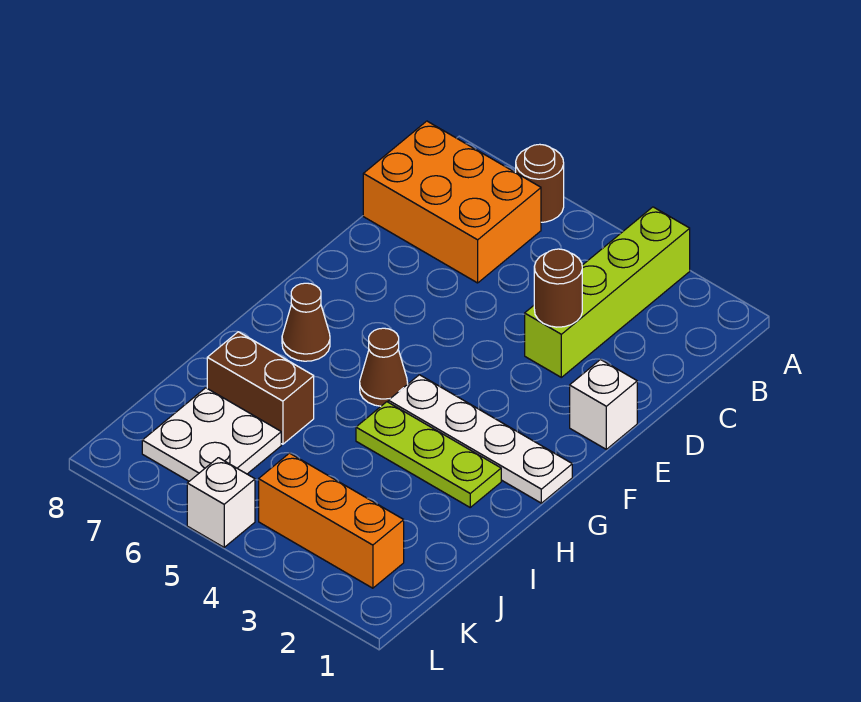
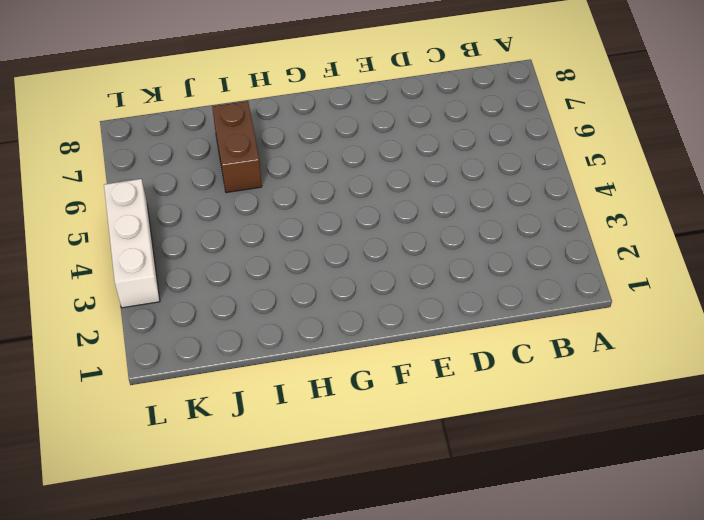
white 1x3 brick [104,179,160,308] -> white 1x1 brick [187,458,255,547]
none -> lime 1x4 brick [525,207,690,377]
none -> brown 1x1 round brick [516,144,564,222]
none -> orange 2x3 brick [363,121,541,283]

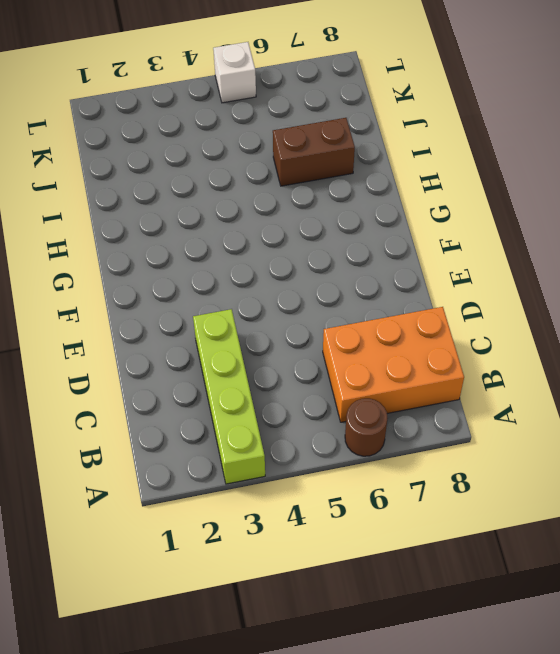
none -> white 1x1 brick [570,359,637,449]
none -> white 1x4 plate [388,375,572,503]
none -> brown 1x1 cone [360,328,408,406]

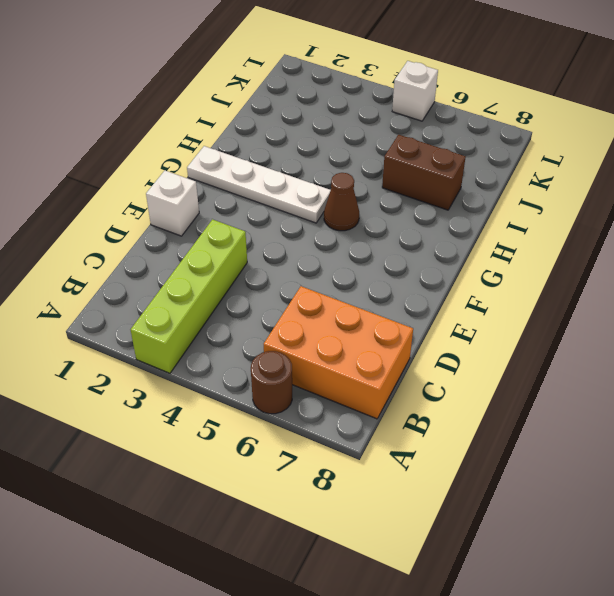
none -> brown 1x1 cone [282,283,330,361]
none -> lime 1x3 plate [356,402,501,507]
none -> white 2x2 plate [142,388,281,481]

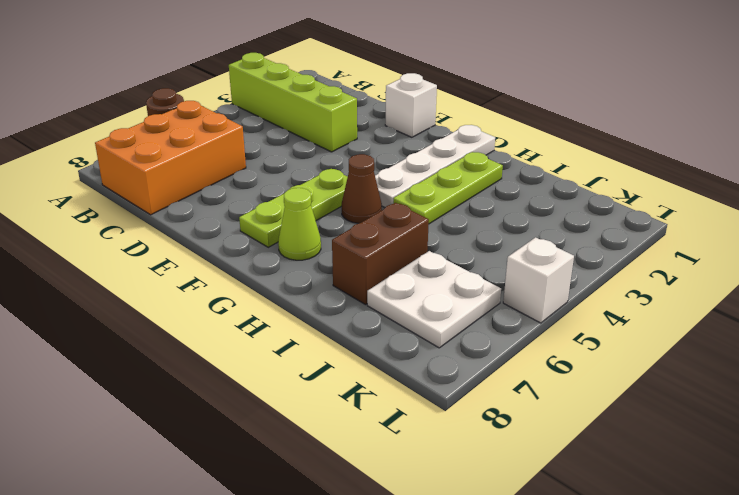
lime 1x3 plate [239,169,348,247] -> none
lime 1x1 cone [278,188,321,260] -> brown 1x1 cone [282,283,330,361]
none -> orange 1x3 brick [259,453,404,588]
none -> brown 1x1 round brick [534,249,582,327]

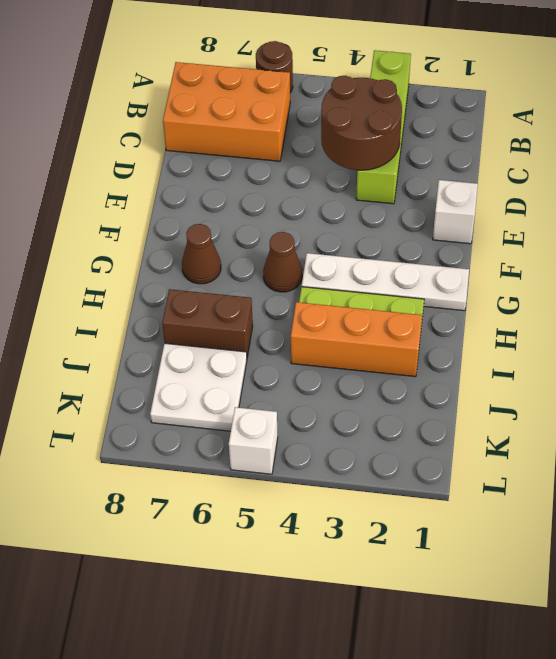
brown 2x2 round brick [321,76,402,171] -> brown 1x1 round brick [534,249,582,327]
orange 1x3 brick [291,302,422,377] -> orange 1x3 brick moved to [259,453,404,588]

